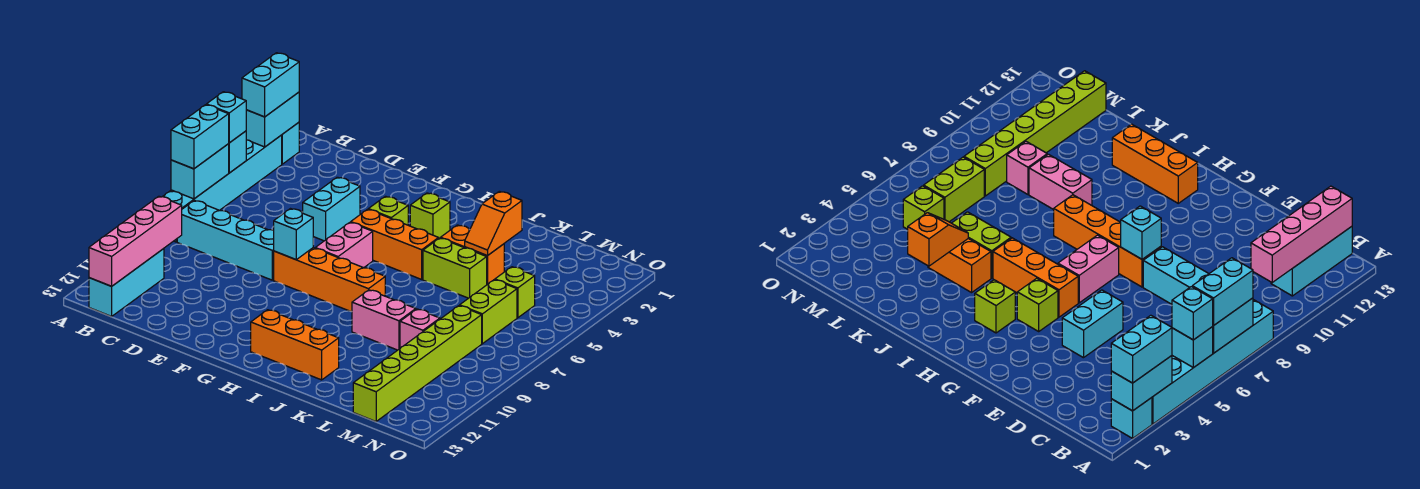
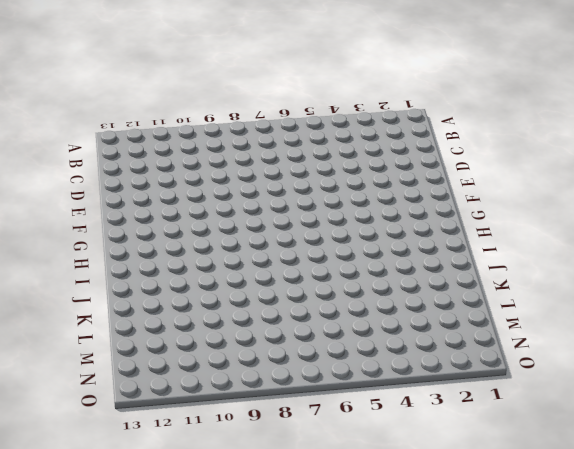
none -> cyan 1x1 brick [282,122,299,164]
none -> cyan 1x6 brick [163,135,282,242]
none -> cyan 1x4 brick [177,200,274,280]

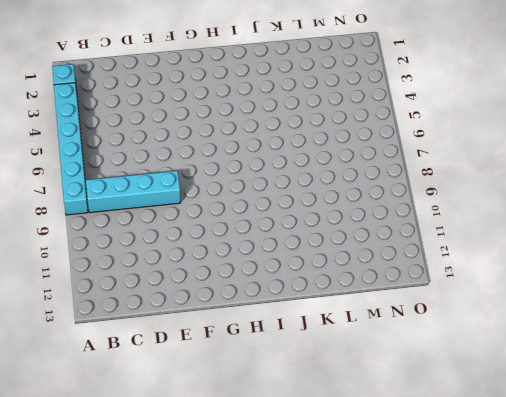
none -> cyan 1x3 brick [89,249,164,316]
none -> cyan 1x2 brick [303,177,360,241]
none -> orange 1x4 brick [274,248,385,312]

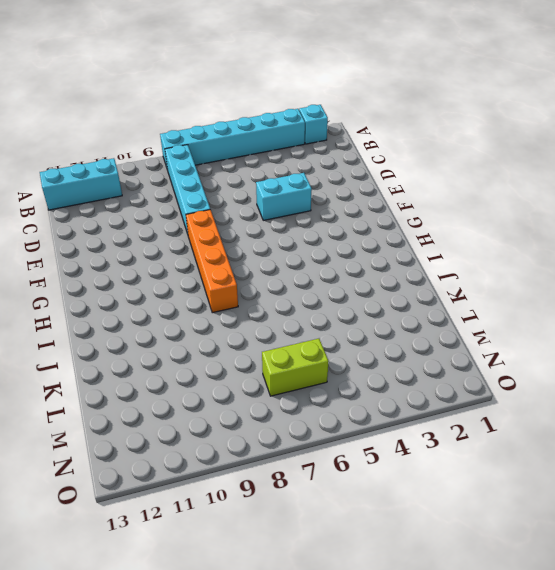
none -> lime 1x1 brick [368,196,408,225]
none -> orange 1x3 brick [351,209,439,279]
none -> pink 1x2 brick [315,222,373,268]

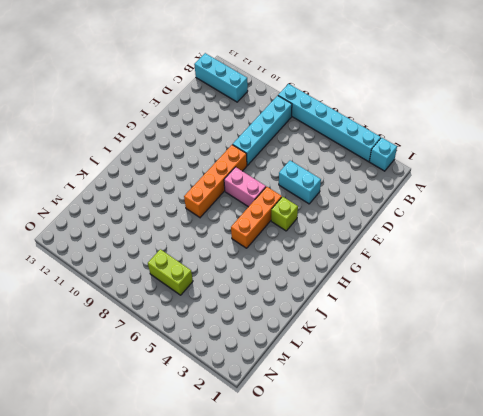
none -> lime 1x1 brick [410,193,450,238]
none -> orange 1x3 brick [251,310,339,380]
none -> orange 1x2 brick [441,225,504,284]

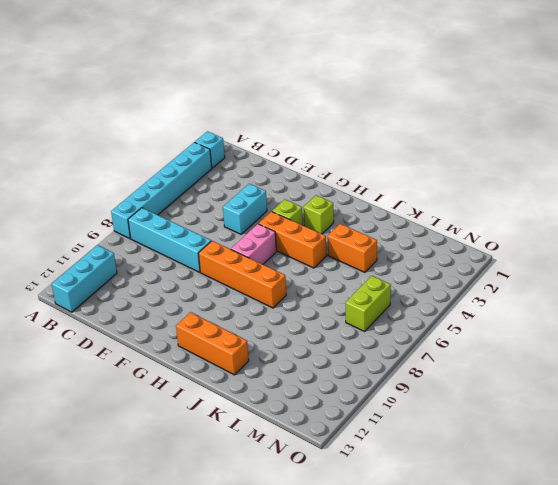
none -> lime 1x2 brick [423,238,487,298]
none -> pink 1x2 brick [352,290,416,350]
none -> pink 1x1 brick [400,309,440,348]

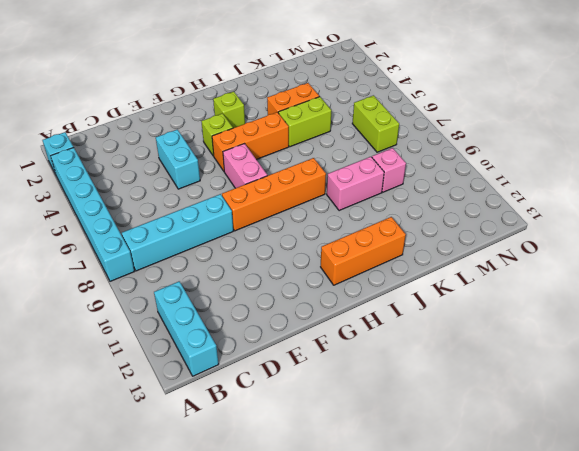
none -> lime 1x1 brick [495,267,535,318]
none -> lime 1x6 brick [353,306,482,421]
none -> cyan 1x2 brick [246,92,299,147]

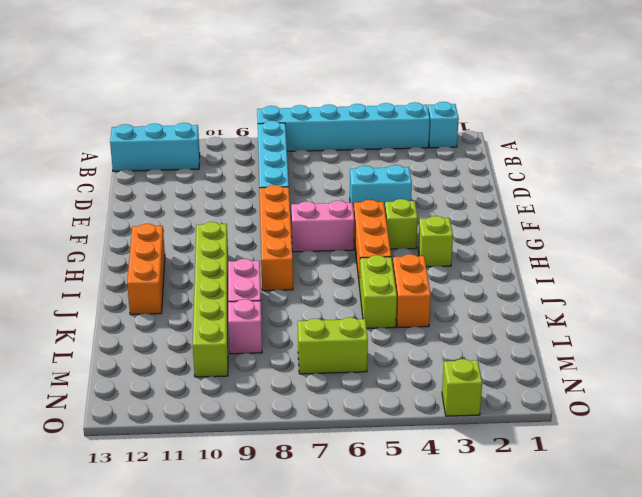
lime 1x6 brick [193,222,228,377] -> lime 1x6 brick turned to [353,306,482,421]
lime 1x1 brick [442,359,482,416] -> lime 1x1 brick moved to [495,267,535,318]
none -> cyan 1x2 brick [246,92,299,147]
none -> cyan 1x1 brick [229,131,246,173]
none -> cyan 1x2 brick [171,144,229,199]

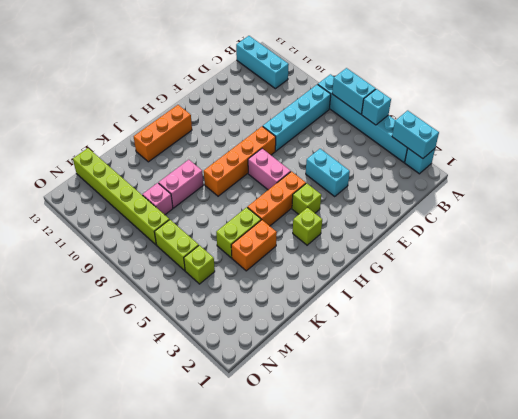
none -> pink 1x4 brick [89,196,182,286]
none -> cyan 1x1 brick [274,209,313,260]
none -> orange 1x2 slope [465,191,522,256]

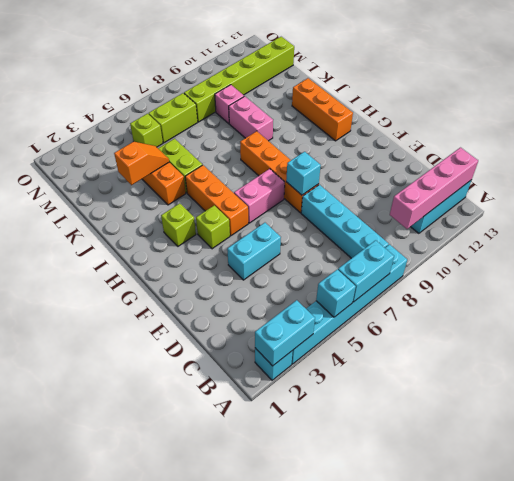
none -> cyan 1x2 brick [242,53,299,117]
none -> cyan 1x1 brick [206,92,246,143]
none -> cyan 1x2 brick [171,105,229,169]

